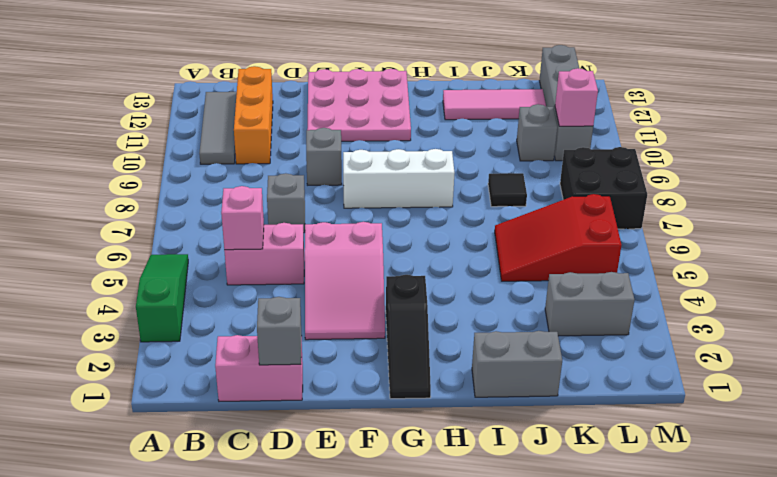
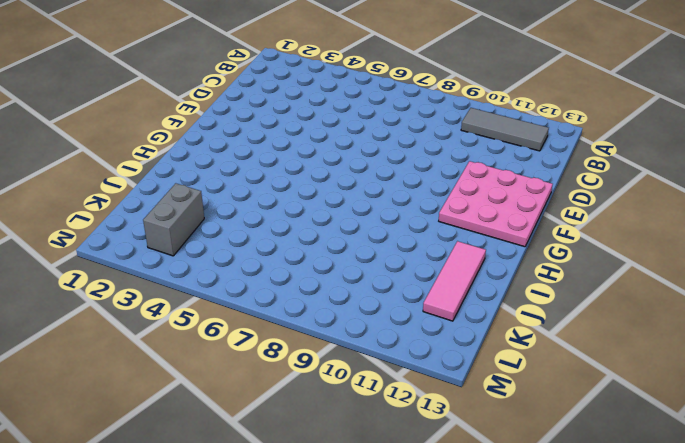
none -> green 1x3 slope [136,254,188,342]
none -> pink 1x2 brick [215,335,303,401]
none -> pink 1x2 brick [224,223,304,285]

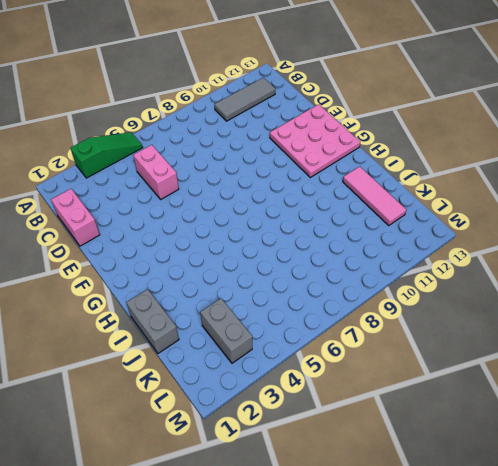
none -> orange 1x3 brick [234,66,273,164]
none -> grey 1x1 brick [267,173,305,232]
none -> pink 2x3 slope [305,222,385,340]

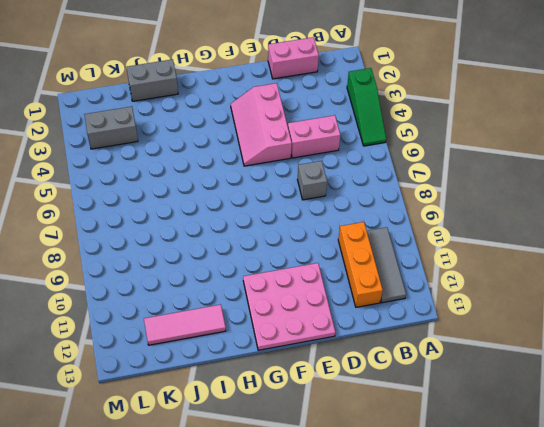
pink 2x3 slope [231,83,292,166] -> pink 2x3 slope turned to [305,222,385,340]
none -> grey 1x1 brick [306,128,342,185]
none -> white 1x3 brick [343,149,455,208]
none -> black 1x3 slope [386,275,431,399]

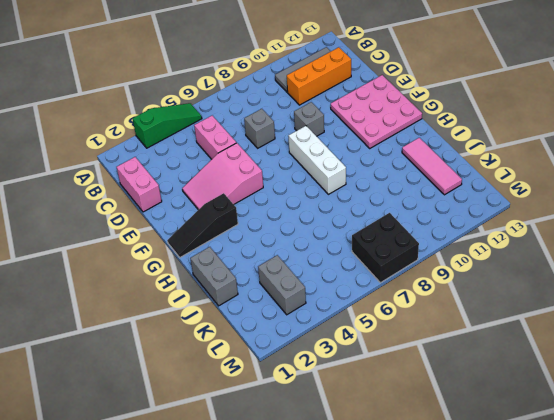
none -> red 2x3 slope [495,194,622,281]
none -> black 1x1 tile [488,173,527,207]
none -> grey 1x1 brick [517,104,557,161]

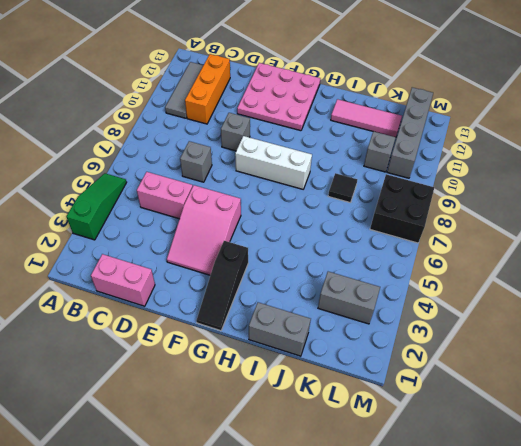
none -> red 2x3 slope [495,194,622,281]
none -> pink 1x1 brick [221,186,264,250]
none -> grey 1x1 brick [257,297,302,365]

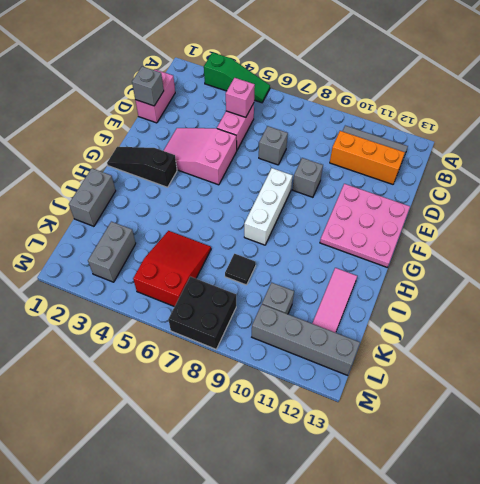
none -> pink 1x1 brick [555,68,598,126]

